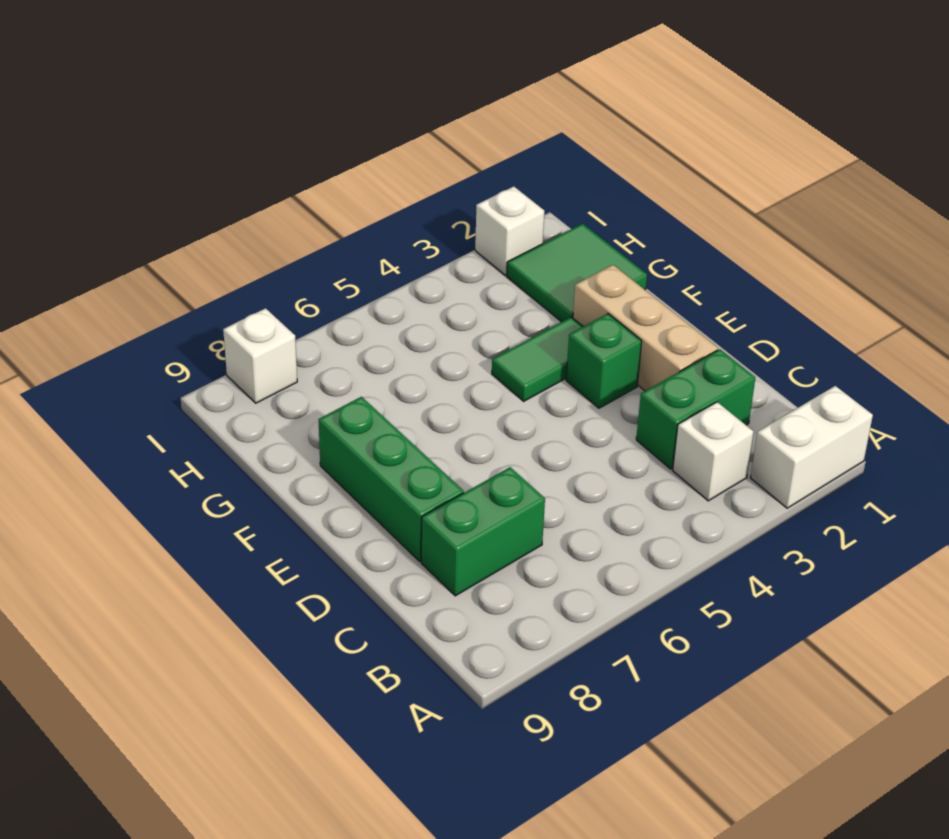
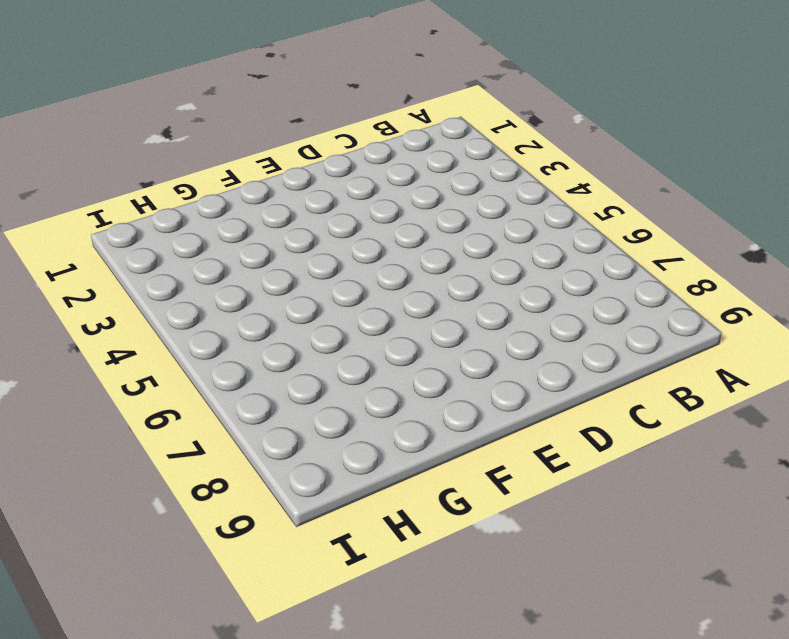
none -> white 1x2 brick [751,386,873,508]
none -> white 1x1 brick [673,402,753,501]

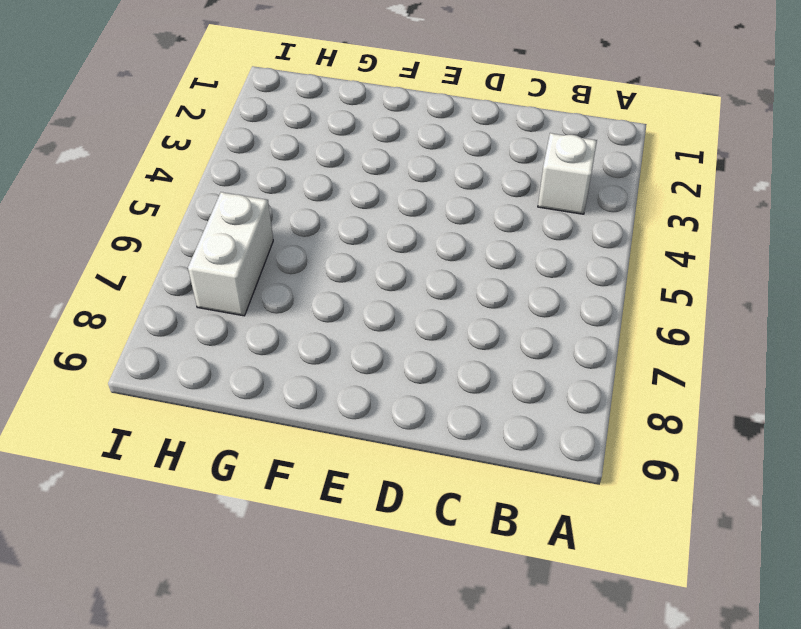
white 1x2 brick [188,192,273,316] -> white 1x2 brick moved to [751,386,873,508]
none -> green 1x2 brick [636,349,755,469]
none -> green 1x2 brick [421,467,545,596]

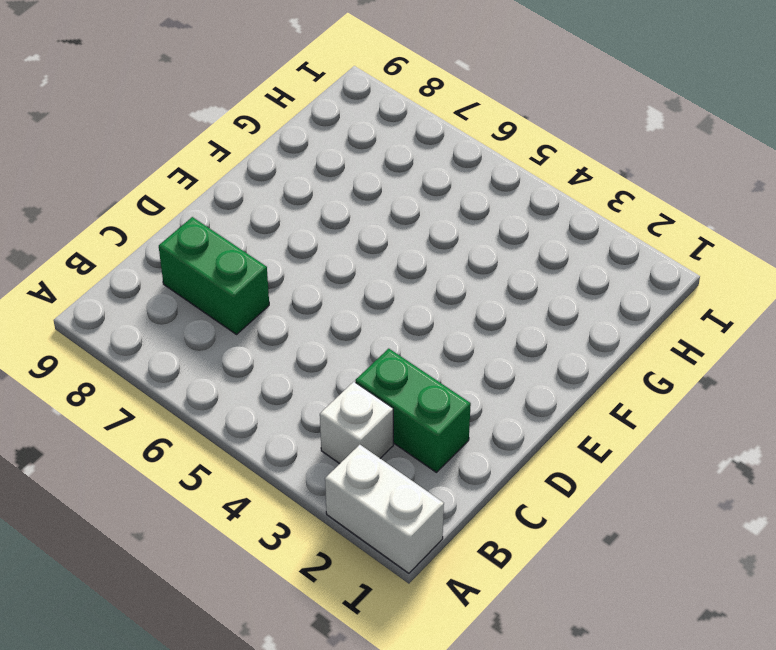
none -> tan 1x3 brick [573,265,718,391]
none -> green 1x3 brick [318,397,464,561]

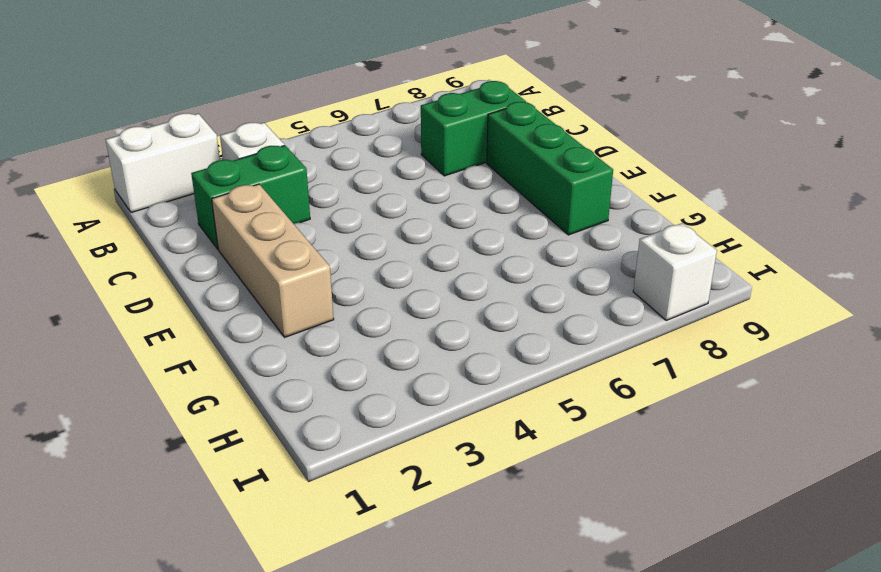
none -> green 1x1 brick [566,314,642,408]
none -> green 1x2 tile [492,317,583,401]

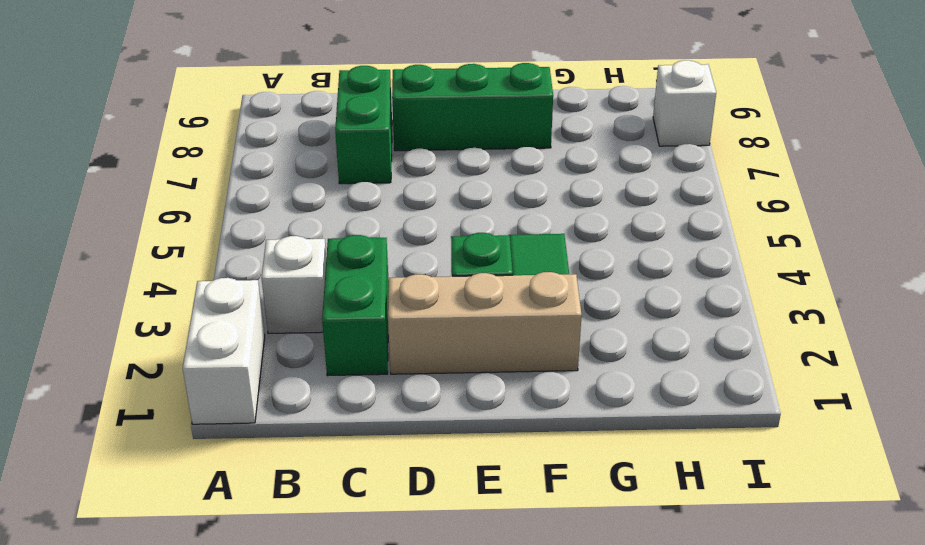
none -> green 2x2 tile [507,224,647,322]
none -> white 1x1 brick [475,186,544,275]

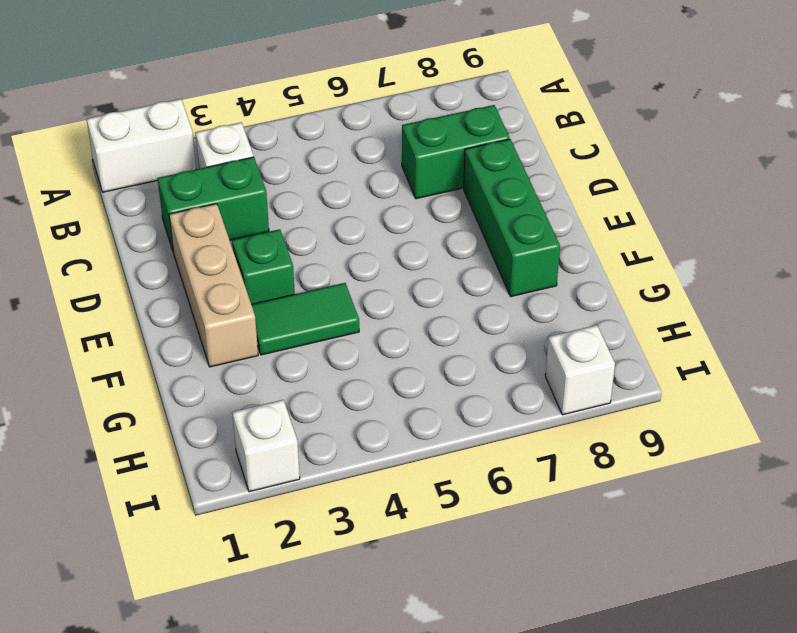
none -> green 2x2 tile [507,224,647,322]

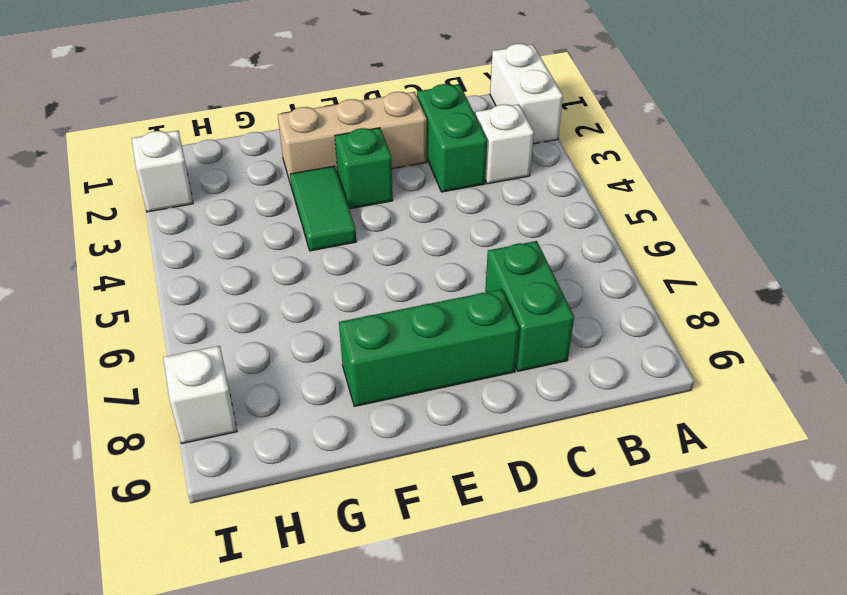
none -> green 2x2 tile [507,224,647,322]

